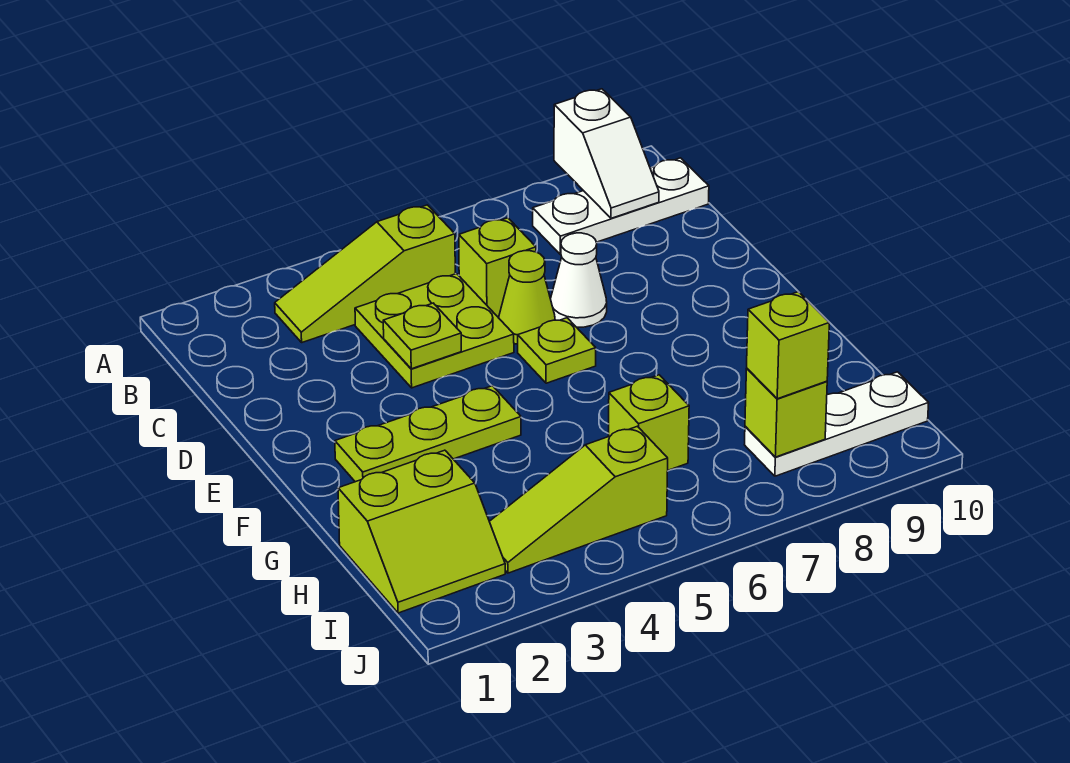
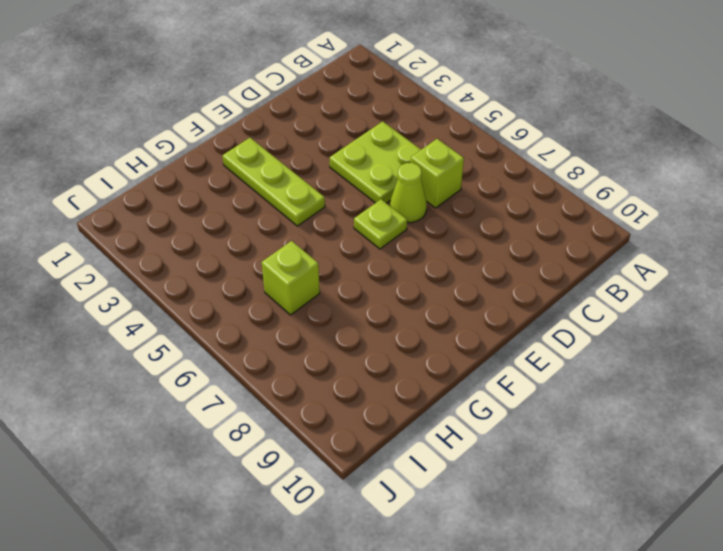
none -> lime 1x3 slope [275,205,455,342]
none -> white 1x3 plate [533,158,709,254]
none -> white 1x1 cone [551,233,607,327]

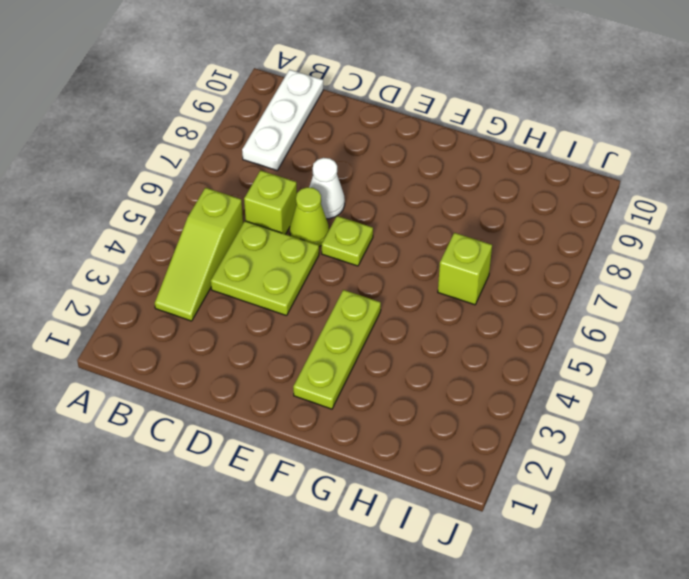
none -> lime 2x2 slope [338,450,505,613]
none -> lime 1x3 slope [489,426,668,573]
none -> white 1x3 plate [744,372,929,476]

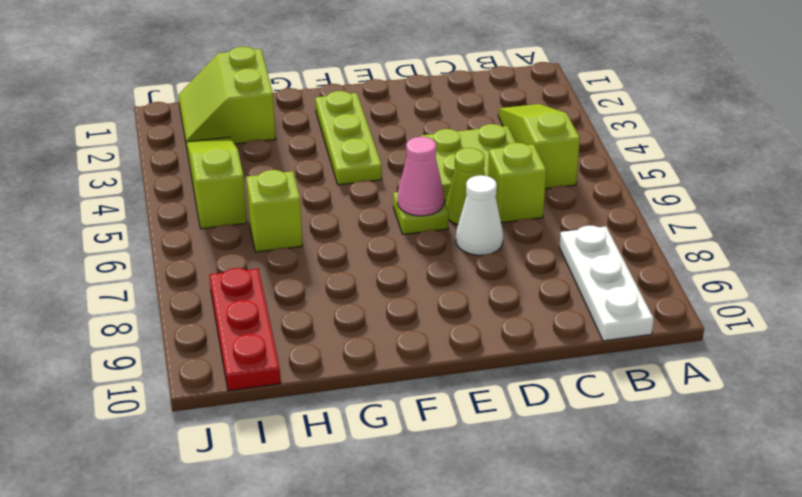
pink 1x1 cone [398,137,444,216] -> none
red 1x3 plate [209,268,281,391] -> white 1x3 plate [744,372,929,476]
none -> white 1x2 slope [554,89,659,218]
none -> lime 1x1 plate [383,303,461,369]
none -> lime 1x1 brick [745,369,827,457]

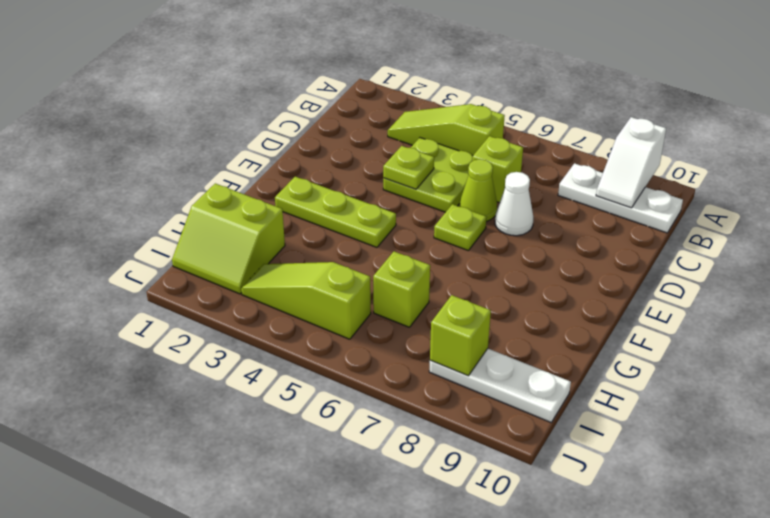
none -> lime 1x1 brick [747,292,829,399]

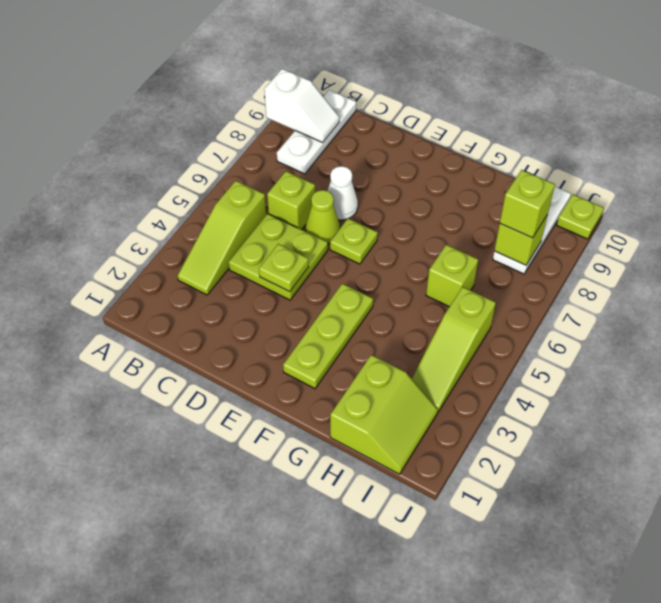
lime 1x1 plate [557,194,604,239] -> none

